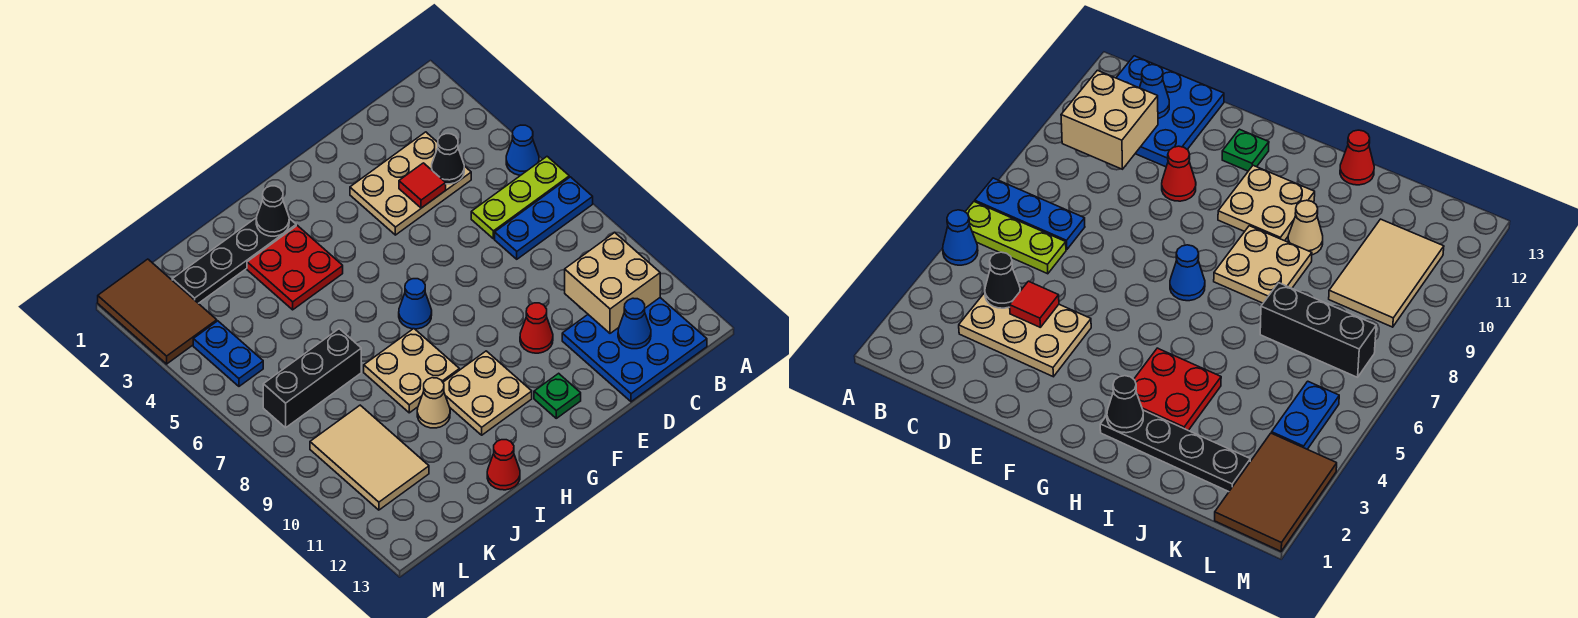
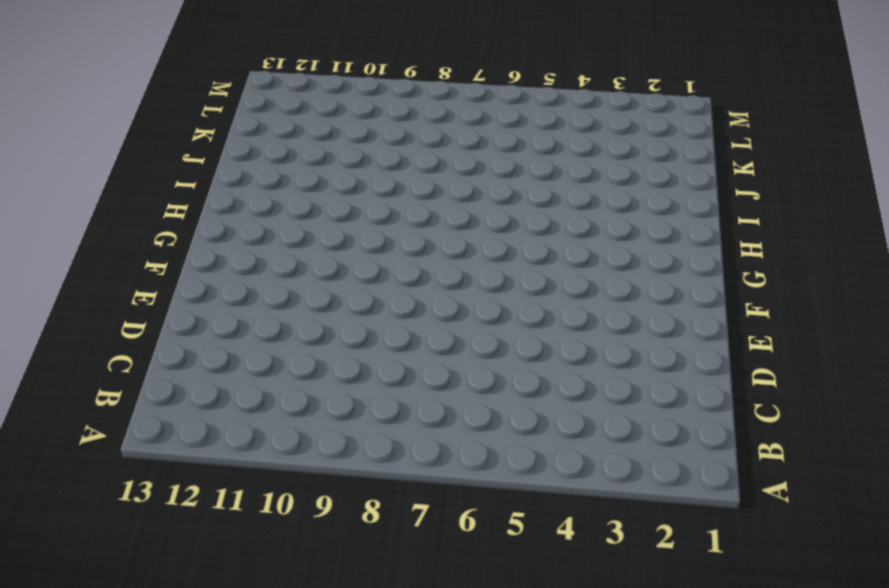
none -> blue 1x1 cone [506,125,539,175]
none -> lime 1x3 plate [471,157,569,239]
none -> blue 1x3 plate [495,177,593,259]

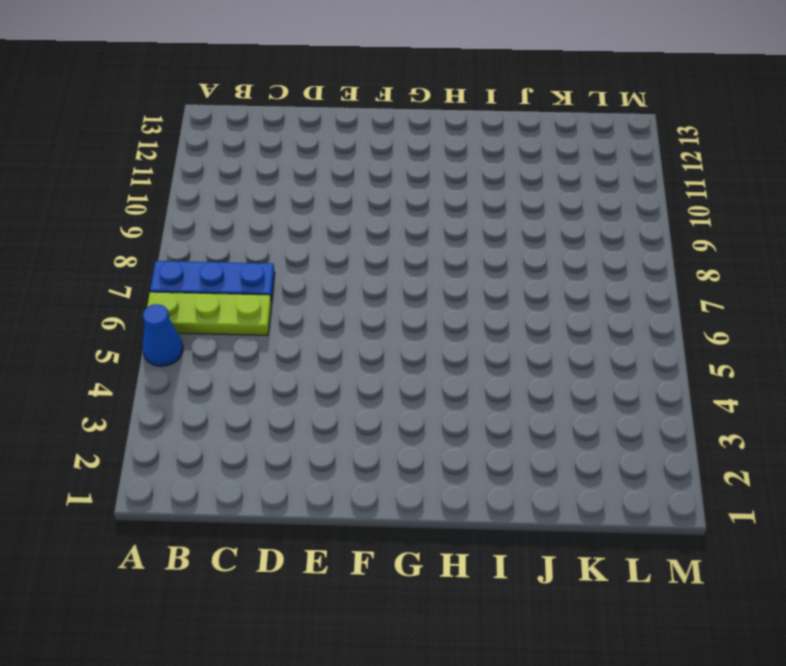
none -> blue 3x3 plate [562,298,707,402]
none -> tan 2x3 plate [350,132,471,235]
none -> red 1x1 cone [520,303,553,353]

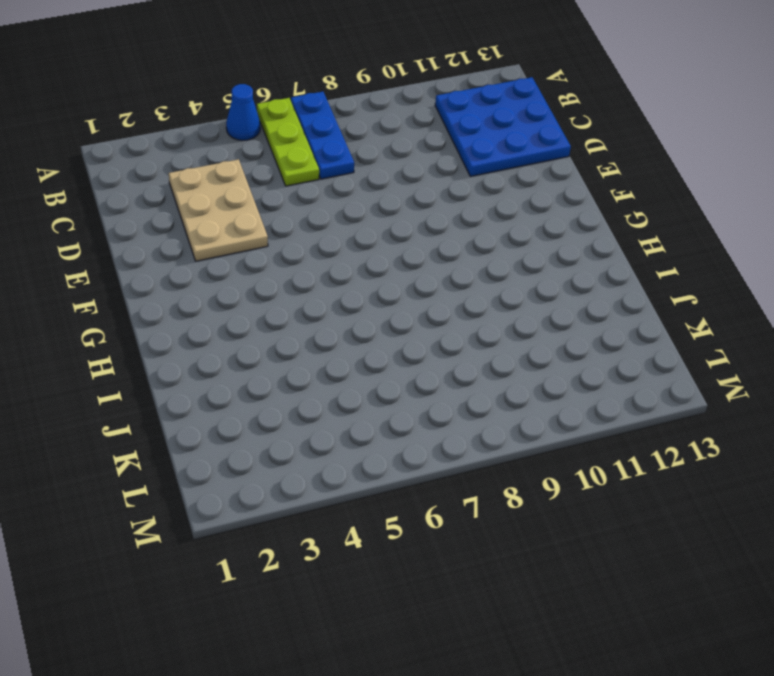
none -> red 1x1 cone [520,303,553,353]
none -> green 1x1 plate [534,373,581,418]
none -> blue 1x1 cone [399,279,432,329]

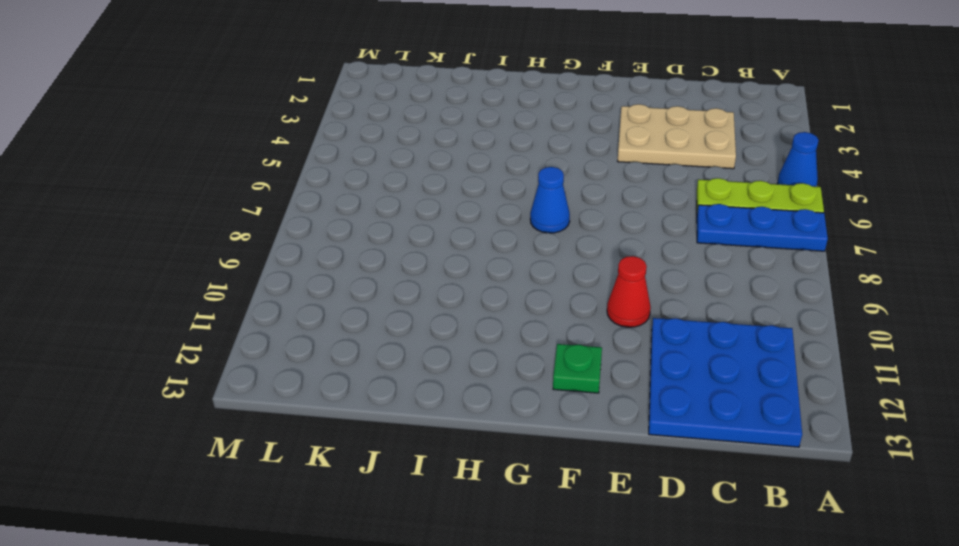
none -> tan 2x2 plate [443,351,532,435]
none -> black 1x4 plate [172,217,296,303]
none -> red 2x2 plate [247,225,343,310]

